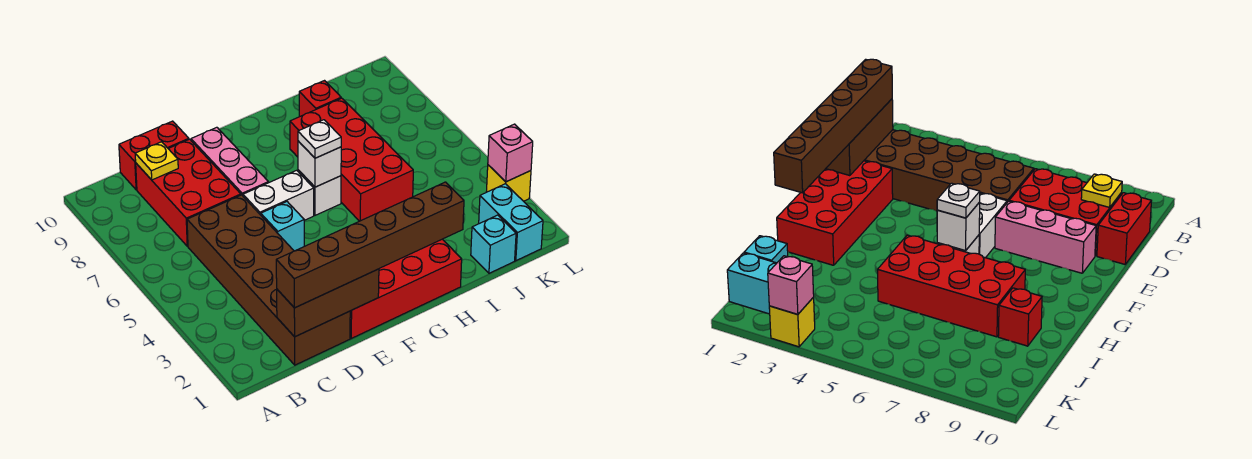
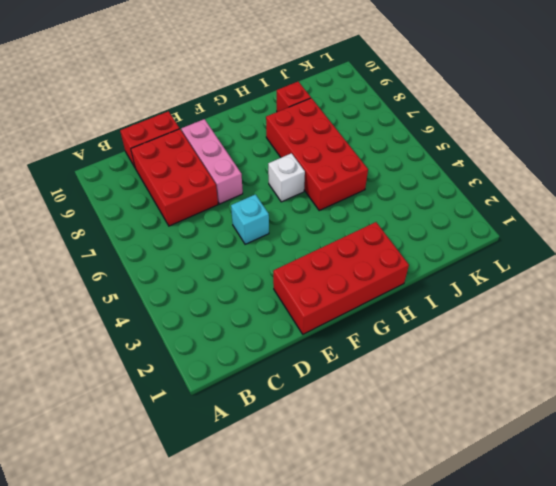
none -> brown 2x6 brick [187,195,350,365]
none -> white 1x2 brick [243,170,314,220]
none -> cyan 1x1 brick [471,215,516,273]

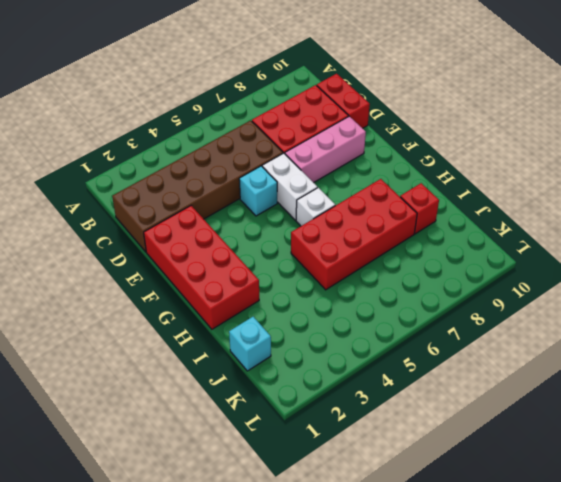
none -> cyan 1x2 brick [479,184,543,261]
none -> yellow 1x1 brick [486,165,531,201]
none -> brown 1x3 brick [277,269,379,337]

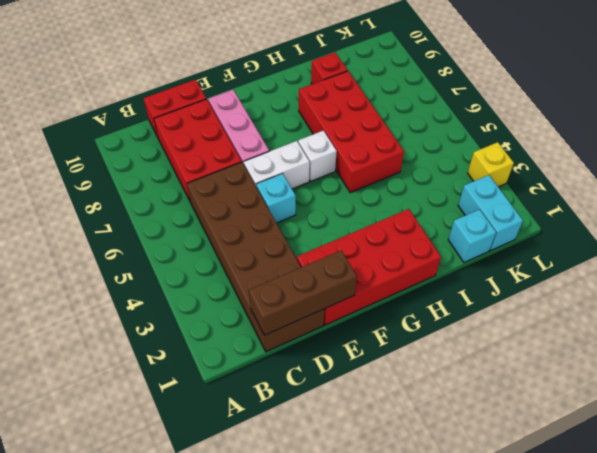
none -> yellow 1x1 plate [135,142,178,180]
none -> white 1x1 brick [298,141,341,187]
none -> pink 1x1 brick [488,124,533,182]

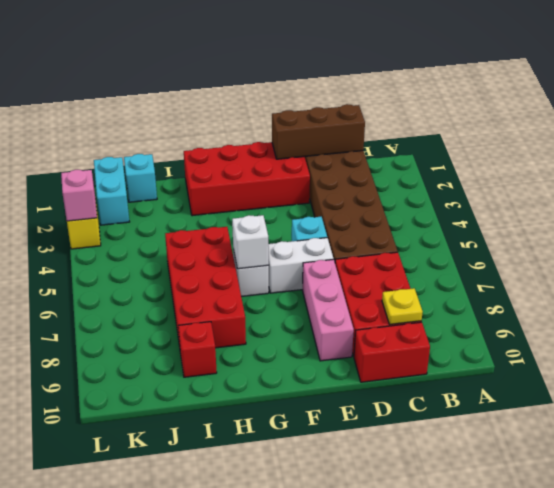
none -> brown 1x6 brick [276,182,464,308]
none -> white 1x1 plate [298,120,341,158]

